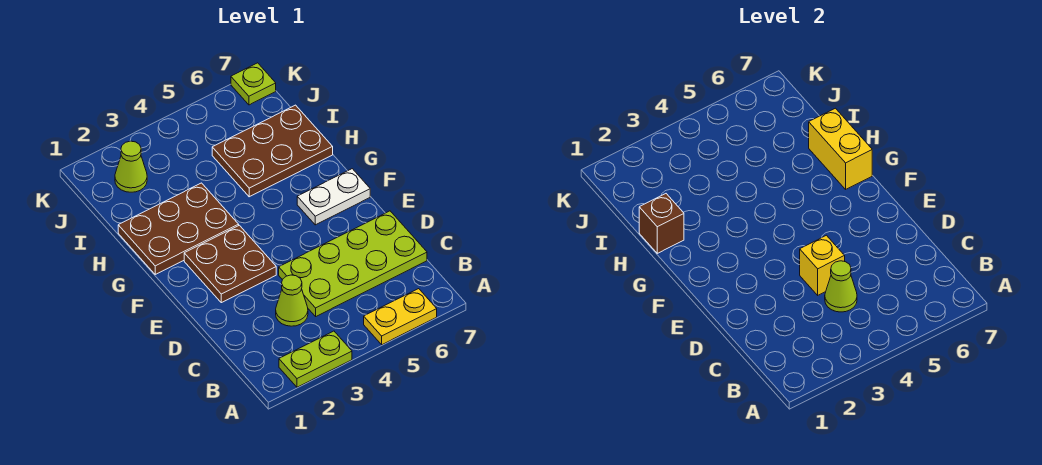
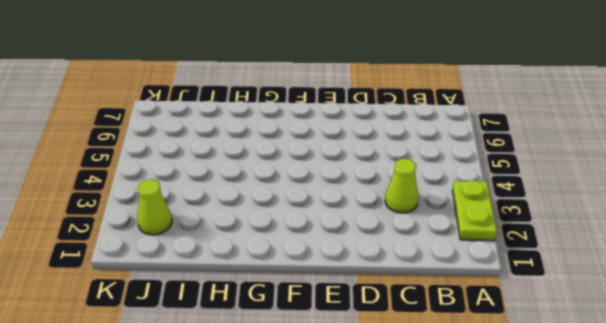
none -> yellow 1x2 plate [364,289,437,345]
none -> lime 2x4 plate [279,211,427,316]
none -> brown 2x2 plate [184,225,276,303]

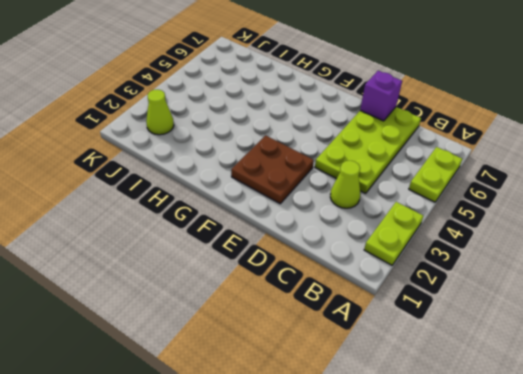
lime 1x2 plate [409,147,462,202] -> yellow 1x2 plate [364,289,437,345]
purple 1x1 brick [360,71,402,121] -> none
none -> white 1x2 plate [297,169,370,225]
none -> brown 2x3 plate [118,183,239,274]
none -> brown 2x3 plate [212,105,333,197]

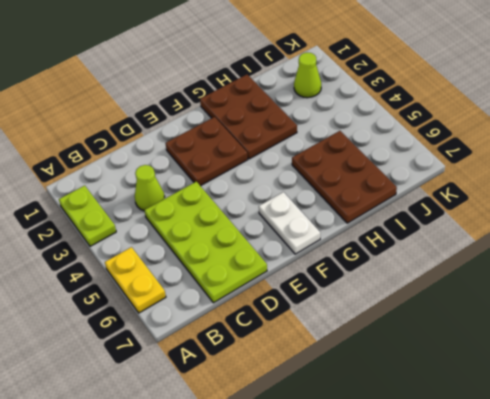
none -> lime 1x1 plate [231,63,276,105]
none -> lime 1x1 cone [825,261,857,312]
none -> yellow 1x1 brick [800,235,845,295]

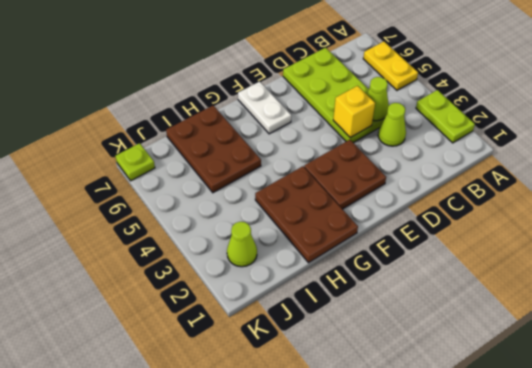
none -> yellow 1x2 brick [809,108,872,189]
none -> brown 1x1 brick [639,194,684,253]

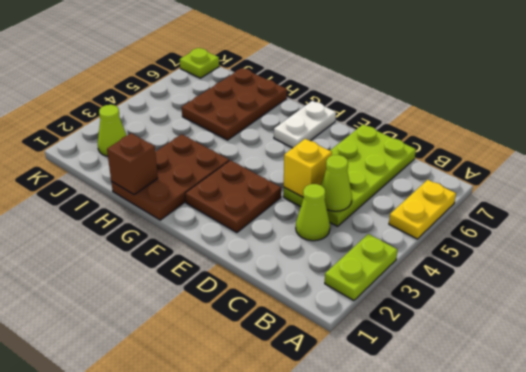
none -> yellow 1x2 brick [809,108,872,189]

